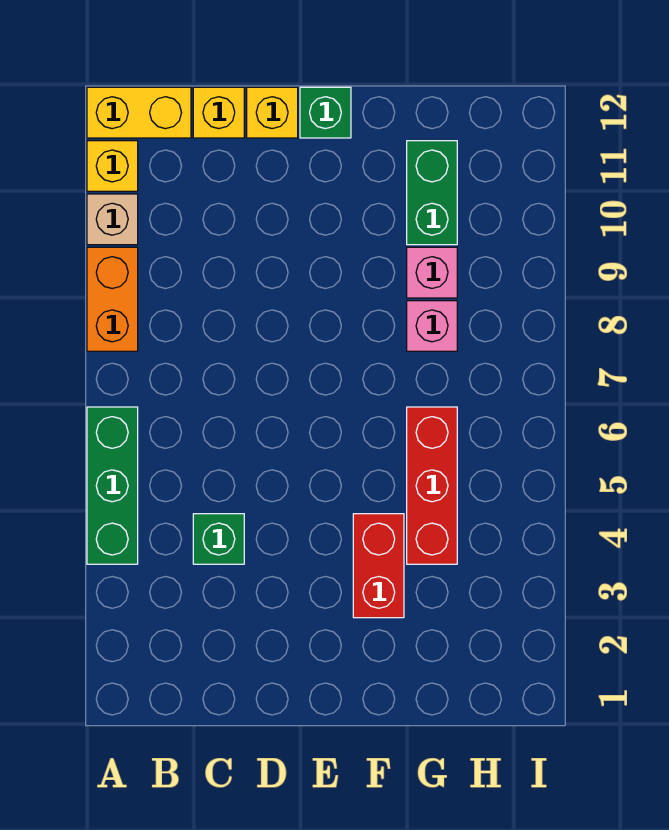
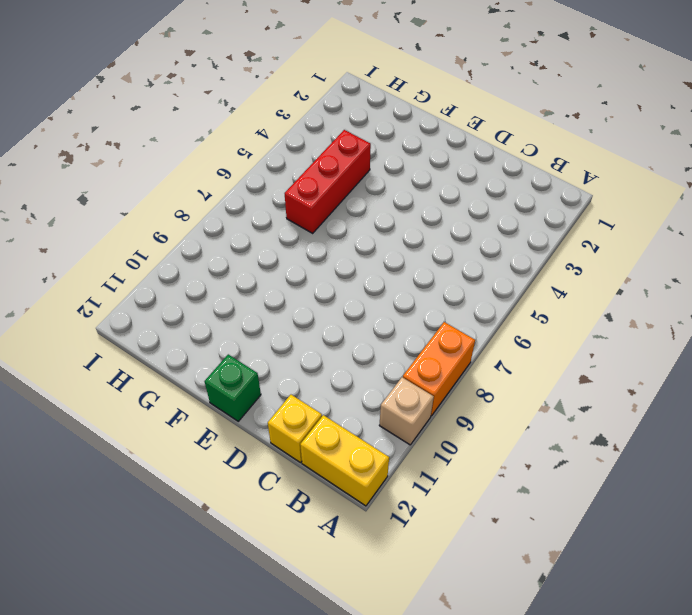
none -> green 1x3 brick [87,407,138,564]
none -> yellow 1x1 brick [87,141,138,191]
none -> green 1x1 brick [193,514,244,564]

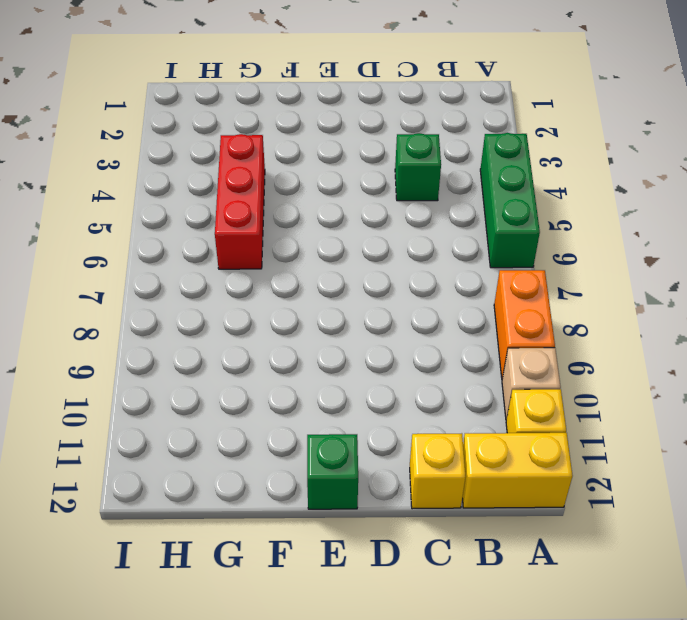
none -> yellow 1x1 brick [247,87,298,138]
none -> red 1x2 brick [353,514,404,618]
none -> pink 1x1 brick [407,301,457,351]

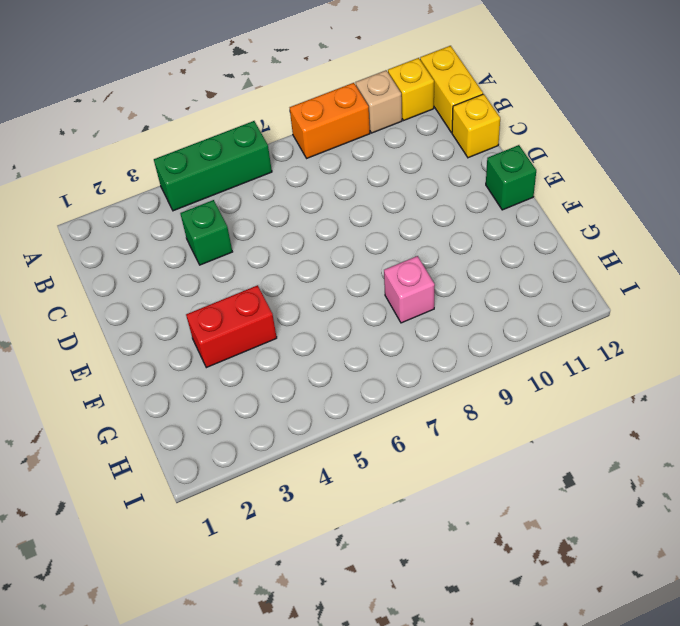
none -> yellow 1x1 brick [247,87,298,138]
none -> red 1x3 brick [407,407,457,564]
none -> pink 1x1 brick [407,247,457,298]

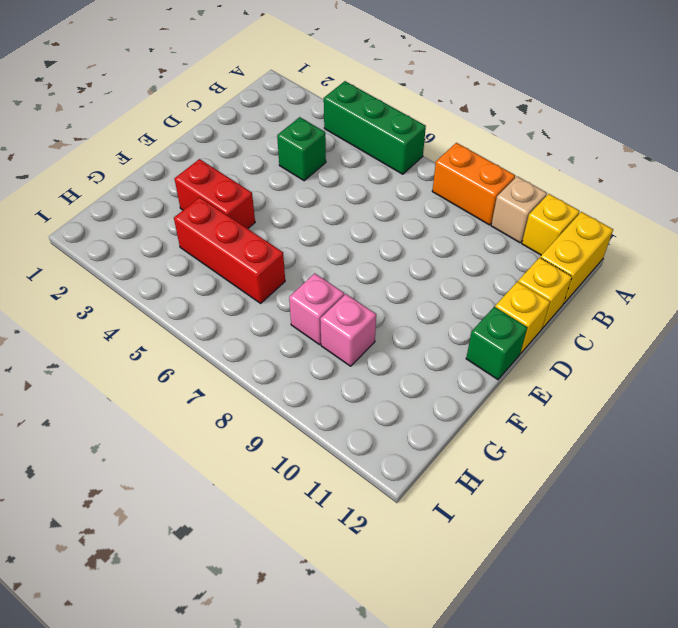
none -> green 1x2 brick [407,141,457,245]

